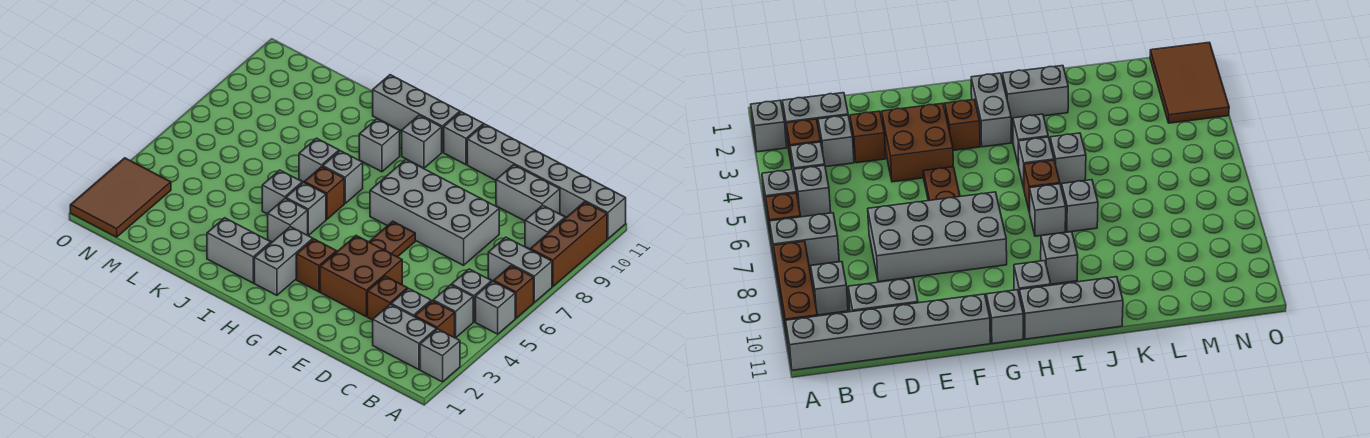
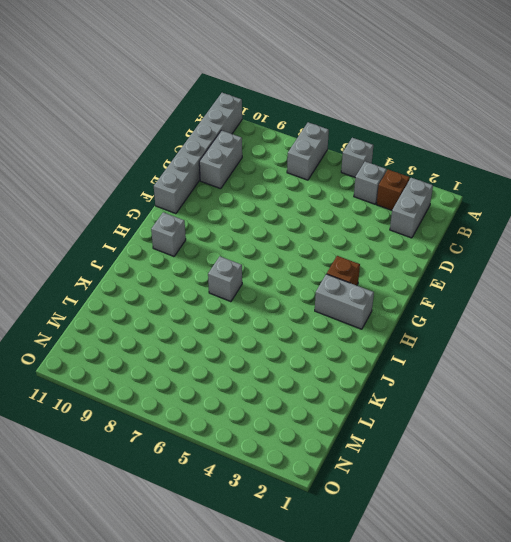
none -> grey 1x1 brick [420,329,460,382]
none -> brown 1x1 brick [494,265,534,318]
none -> brown 1x3 brick [530,202,607,287]
none -> grey 1x1 brick [452,269,492,322]

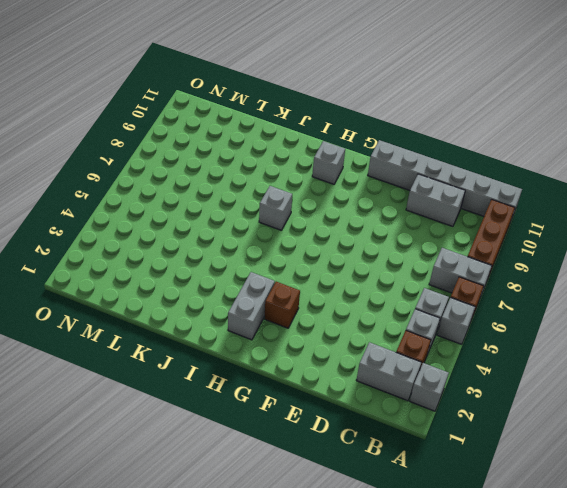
none -> grey 1x1 brick [525,205,565,249]
none -> grey 1x1 brick [391,288,431,317]
none -> brown 1x1 brick [367,276,407,320]
none -> grey 2x4 brick [370,159,499,265]

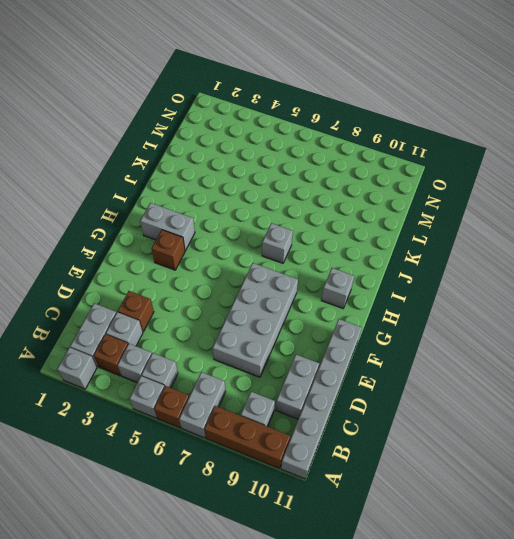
none -> brown 2x2 brick [320,236,402,316]
none -> brown 1x2 plate [369,221,415,257]
none -> grey 1x1 brick [444,112,484,165]
none -> grey 1x3 brick [373,75,460,152]

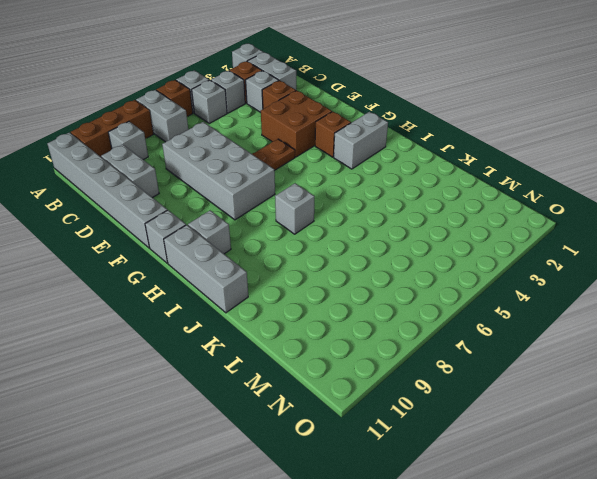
none -> grey 1x2 brick [207,218,271,283]
none -> grey 1x1 brick [268,198,308,242]
none -> grey 1x1 brick [286,183,326,235]
none -> brown 1x1 brick [304,167,344,220]

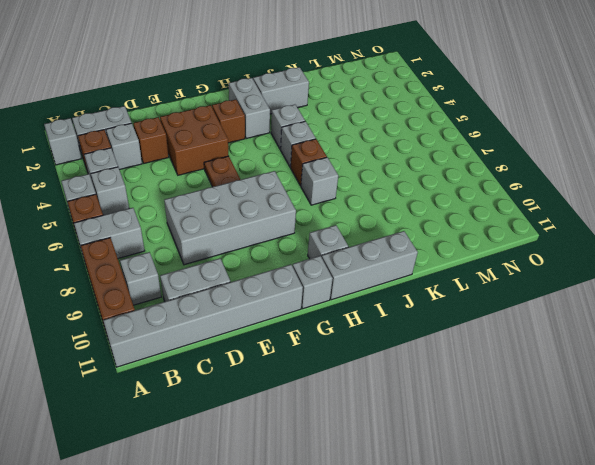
none -> grey 1x1 brick [359,119,400,172]
none -> grey 1x1 brick [262,170,302,214]
none -> grey 1x1 brick [299,138,339,182]
none -> brown 2x3 tile [70,158,171,237]

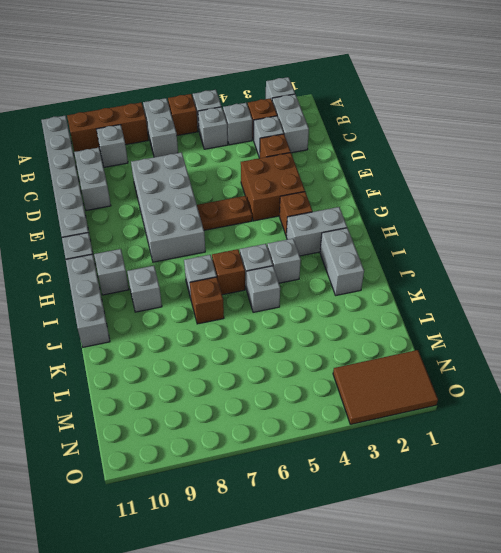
brown 1x1 brick [190,277,224,324] -> grey 1x1 brick [299,138,339,182]

